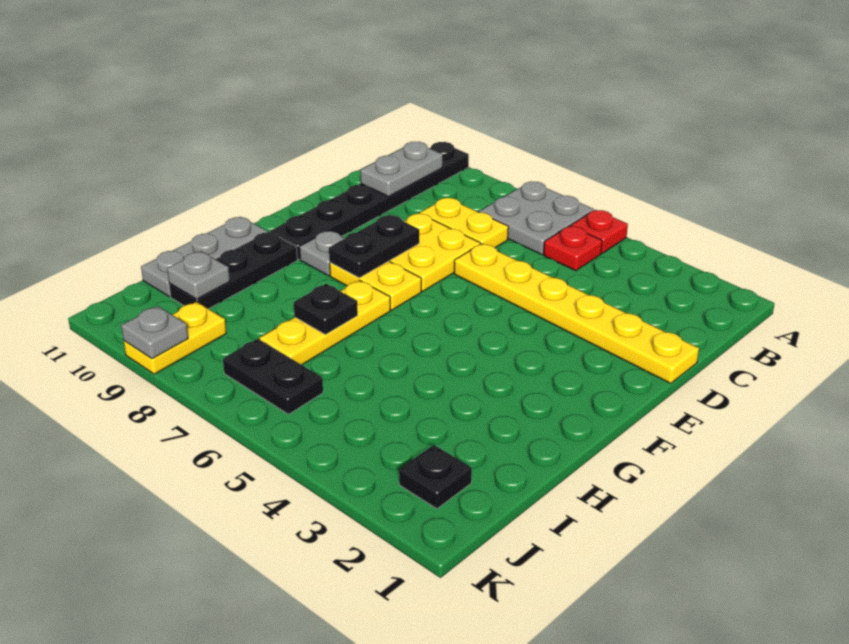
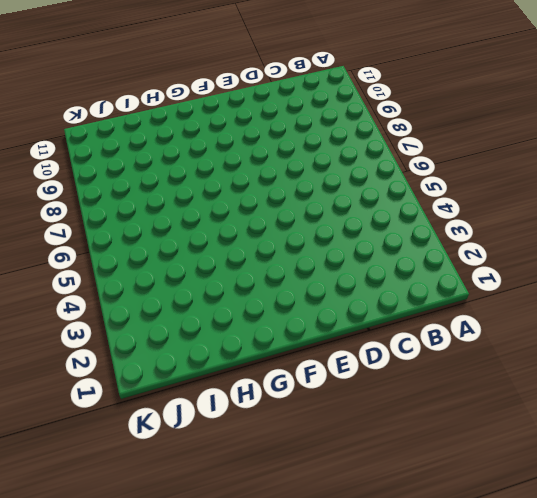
none -> red 1x1 plate [571,210,628,253]
none -> grey 2x2 plate [479,182,594,255]
none -> black 1x6 plate [270,142,469,259]

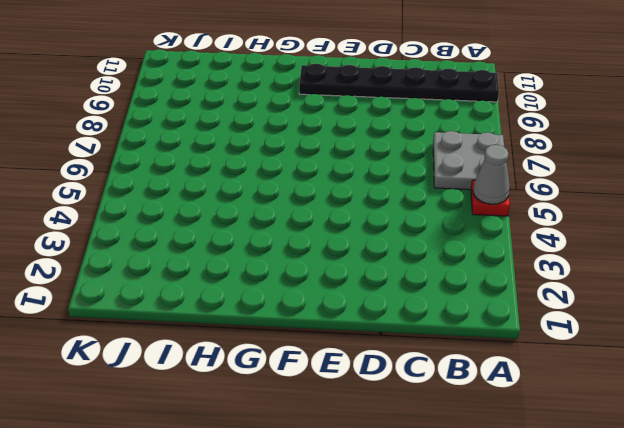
grey 1x1 cone [473,145,510,204] -> none
none -> red 1x1 plate [544,226,602,271]
none -> yellow 1x2 plate [420,198,508,248]
none -> yellow 1x6 plate [454,244,699,383]

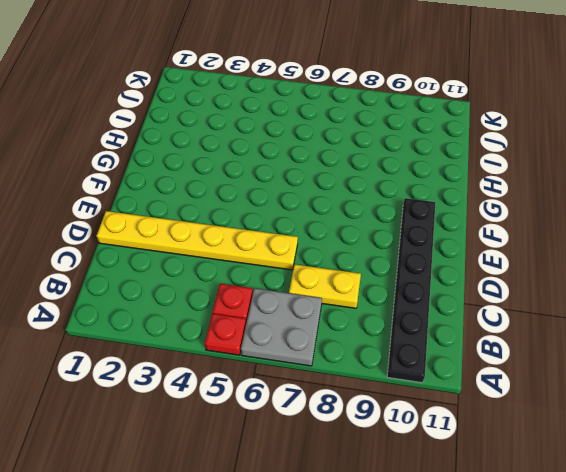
none -> yellow 2x2 plate [389,213,480,291]
none -> yellow 1x2 plate [330,261,421,310]
none -> grey 1x1 plate [299,231,345,276]

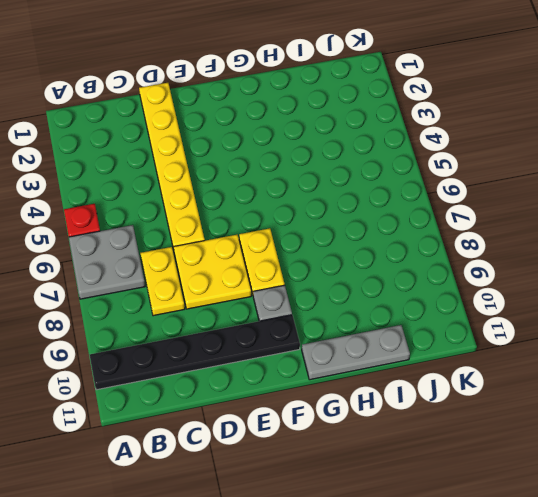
none -> red 1x1 plate [544,226,602,271]
none -> yellow 1x3 plate [260,280,390,365]
none -> black 1x3 plate [169,232,297,309]

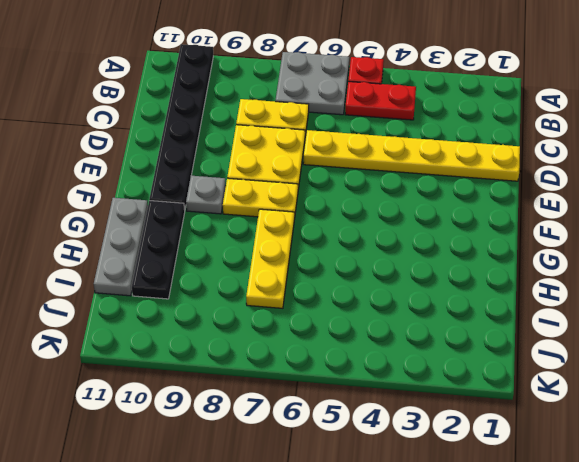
red 1x2 plate [345,82,416,120] -> red 1x1 plate [544,226,602,271]
none -> black 1x1 plate [399,445,472,509]
none -> black 1x2 plate [223,339,323,414]
none -> yellow 1x2 plate [124,302,226,374]

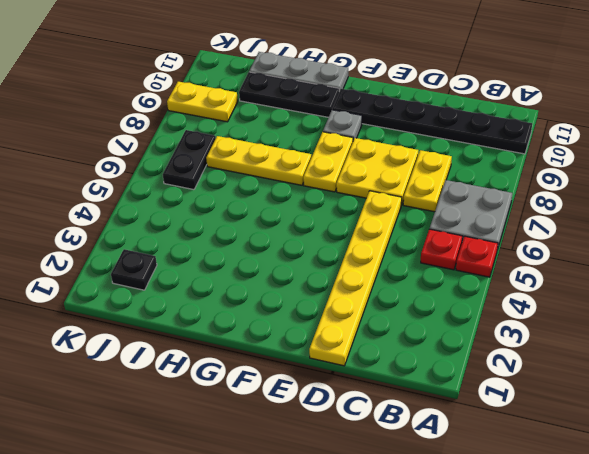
none -> grey 1x2 plate [360,142,443,197]
none -> black 1x2 plate [329,215,419,278]
none -> black 1x1 plate [294,284,358,335]

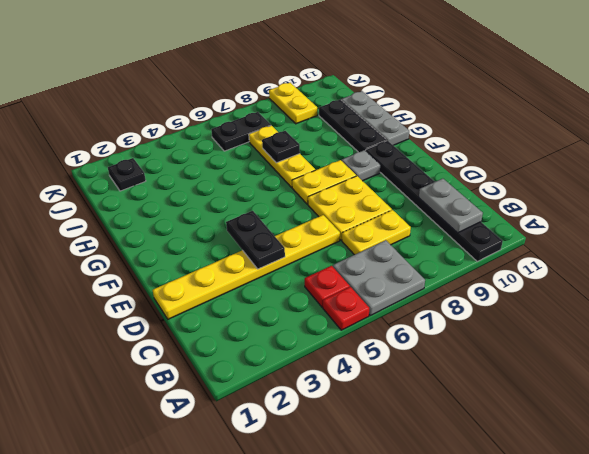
black 1x2 plate [226,211,285,269] -> black 1x2 plate moved to [329,215,419,278]
none -> grey 1x1 plate [167,251,230,299]
none -> grey 1x1 plate [121,306,188,359]

